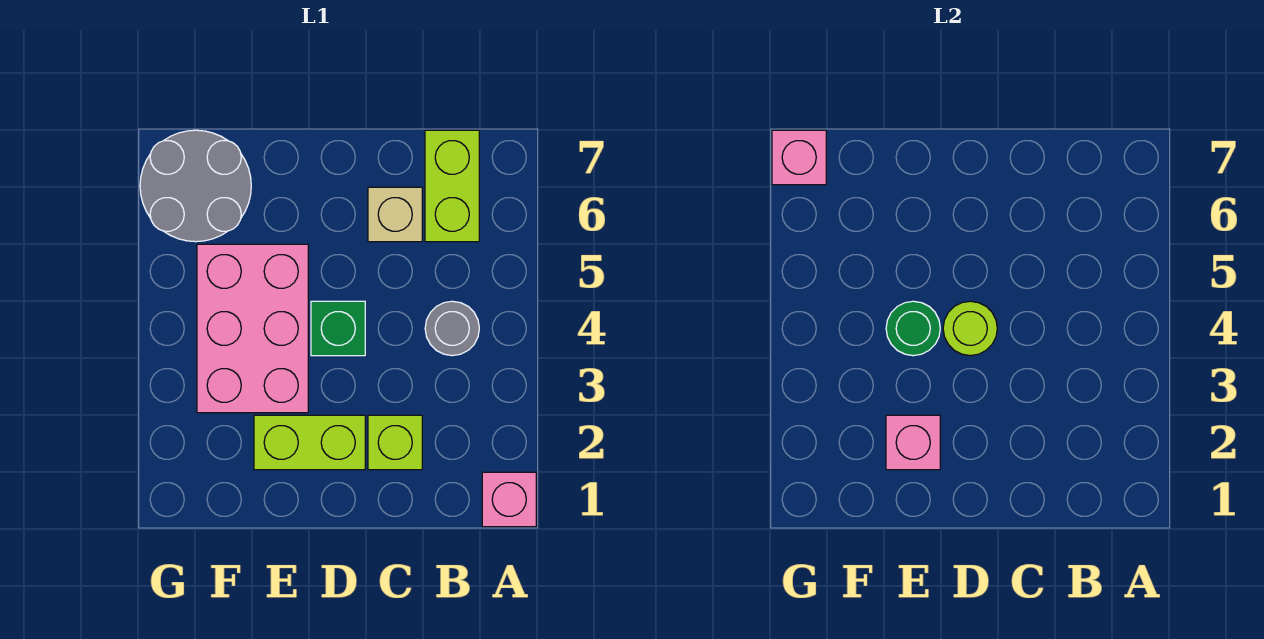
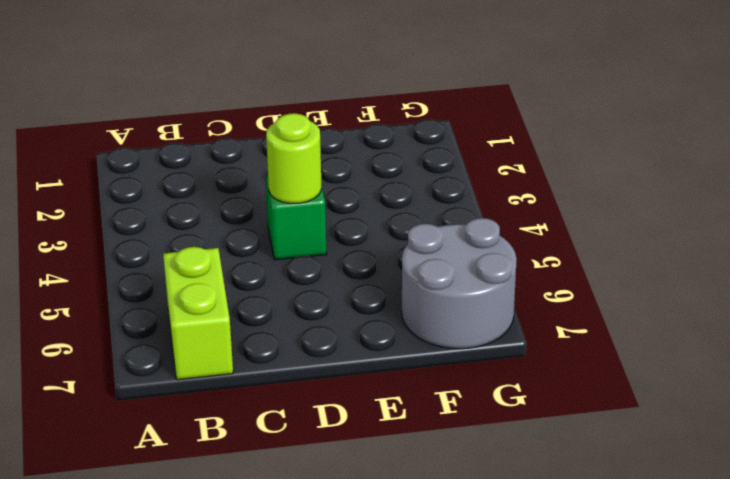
none -> pink 1x1 brick [482,472,536,527]
none -> grey 1x1 round brick [425,301,479,356]
none -> lime 1x1 brick [368,415,422,470]

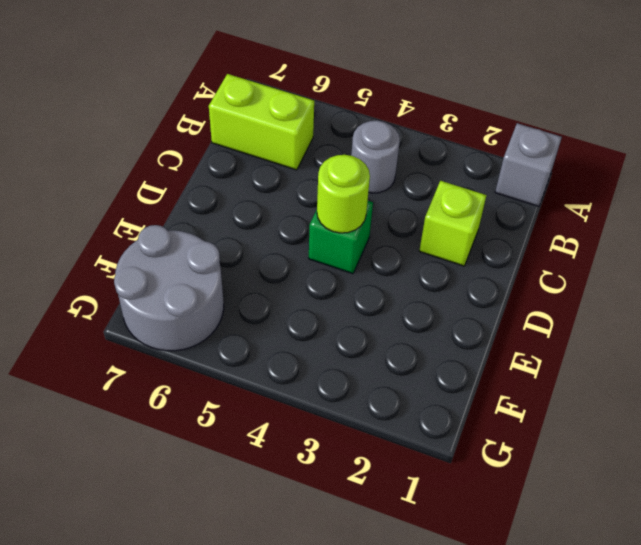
grey 1x1 brick [495,123,562,206] -> pink 1x1 brick [482,472,536,527]
none -> tan 1x1 brick [368,187,422,242]
none -> lime 1x2 brick [254,415,365,470]
none -> pink 2x3 brick [197,244,308,413]

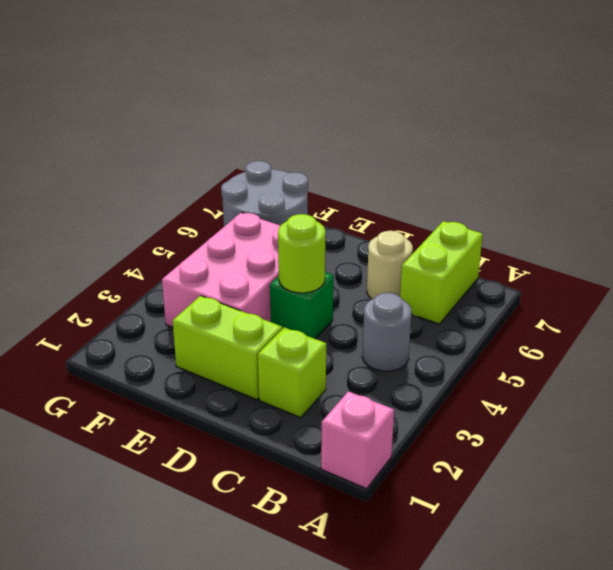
tan 1x1 round brick [367,231,413,299] -> tan 1x1 brick [368,187,422,242]
none -> pink 1x1 brick [886,415,940,470]
none -> green 1x1 round brick [886,301,940,356]
none -> pink 1x1 brick [772,130,826,185]

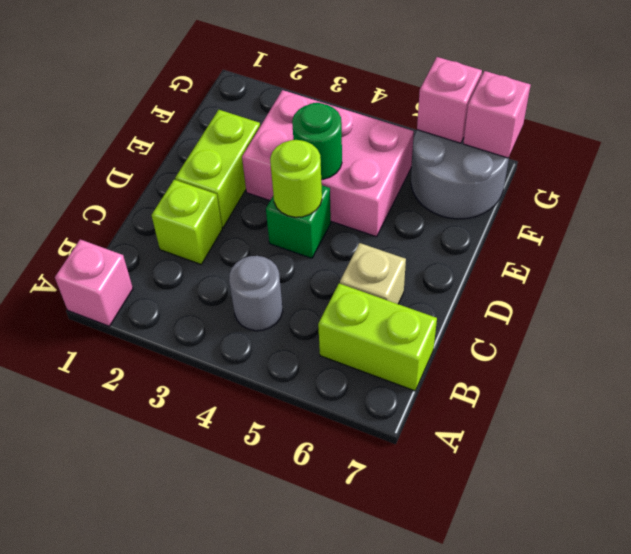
pink 1x1 brick [417,57,482,143] -> pink 1x1 brick moved to [886,415,940,470]

